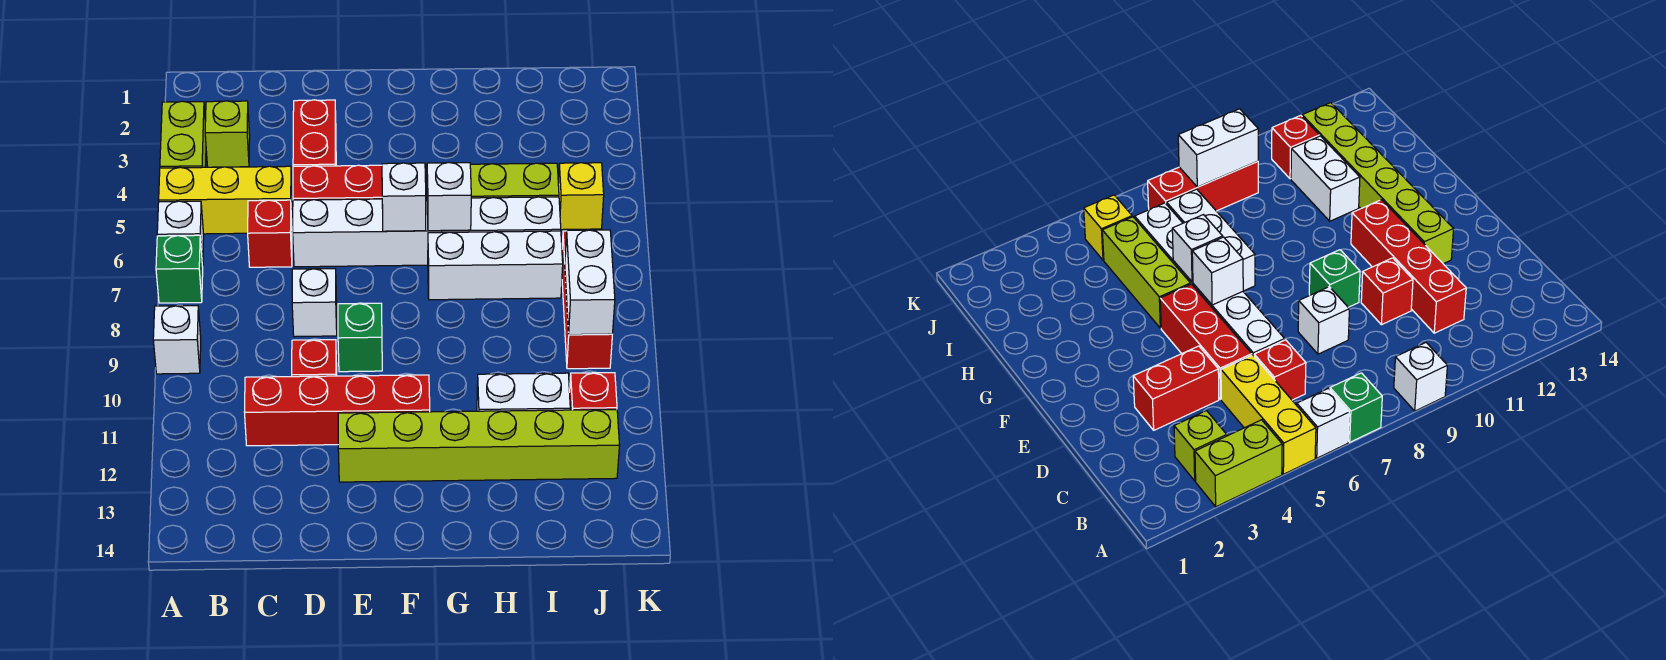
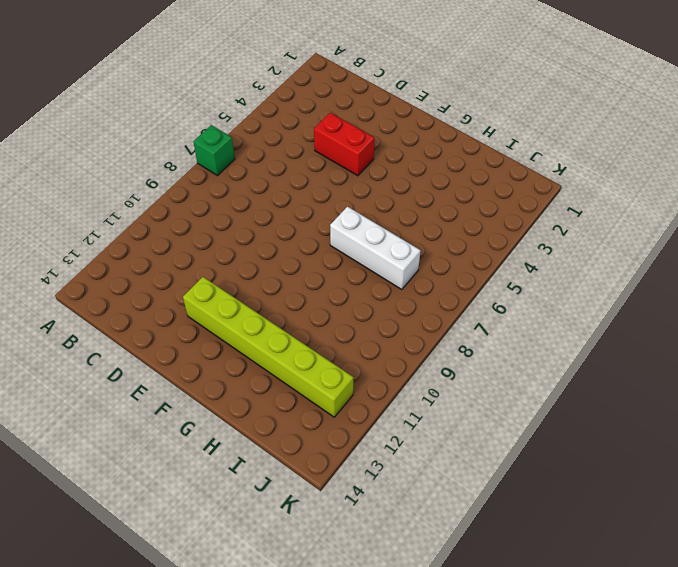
red 1x2 brick [314,113,375,176] -> red 1x2 brick turned to [293,100,336,166]
none -> lime 1x2 brick [160,101,206,168]
none -> yellow 1x3 brick [159,166,292,234]
none -> white 1x1 brick [157,201,204,266]

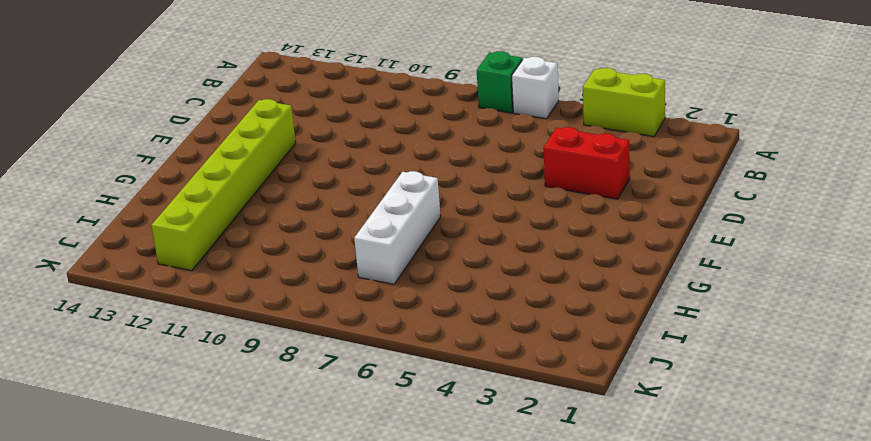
none -> yellow 1x3 brick [159,166,292,234]
none -> white 1x1 brick [153,306,201,374]
none -> lime 1x1 brick [205,101,250,167]

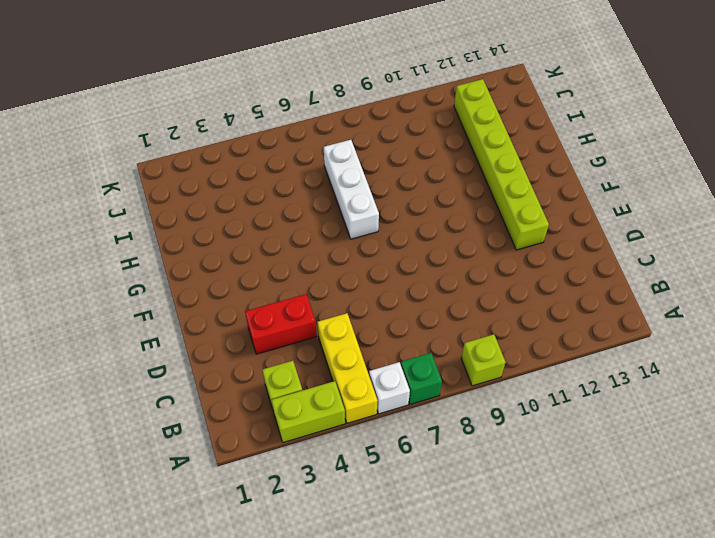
lime 1x1 brick [461,334,506,386] -> white 1x1 brick [153,306,201,374]
none -> red 1x1 brick [248,200,292,267]
none -> red 1x4 brick [245,375,430,446]
none -> red 1x3 brick [293,165,382,200]

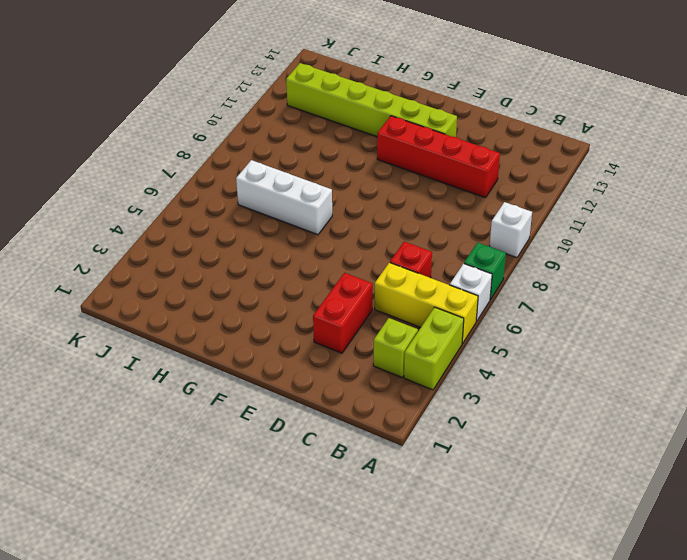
none -> red 1x3 brick [293,165,382,200]
none -> white 1x6 brick [293,197,561,267]
none -> white 1x1 brick [292,269,337,337]

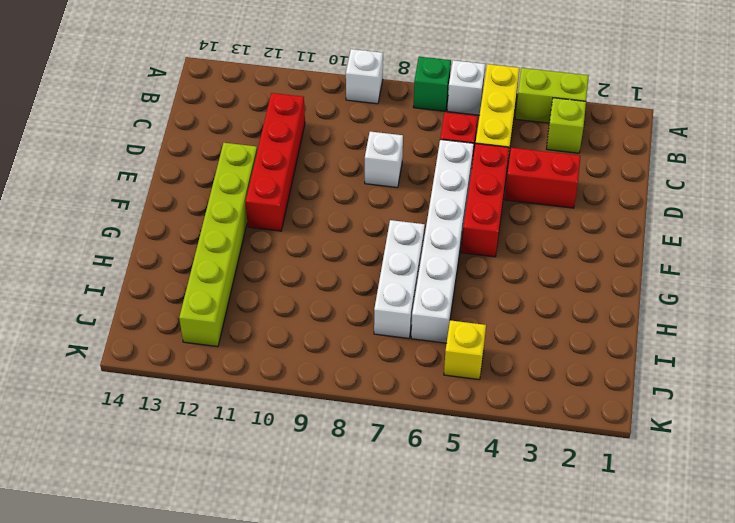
none -> red 1x1 brick [292,340,337,377]
none -> green 1x1 brick [338,303,382,372]
none -> lime 1x3 brick [426,163,559,198]

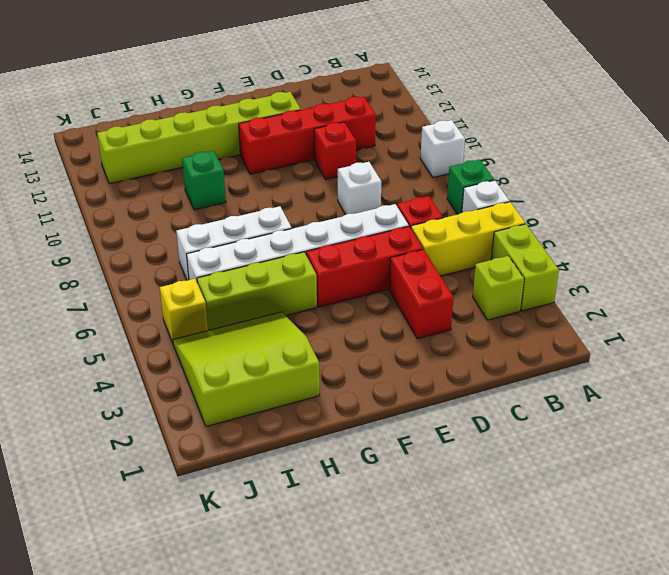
lime 3x3 slope [173,312,320,426] -> none
green 1x1 brick [182,151,226,210] -> green 1x1 brick moved to [338,303,382,372]
none -> white 1x2 brick [477,373,570,411]
none -> red 1x3 brick [562,231,612,369]
none -> red 1x1 brick [570,373,617,410]

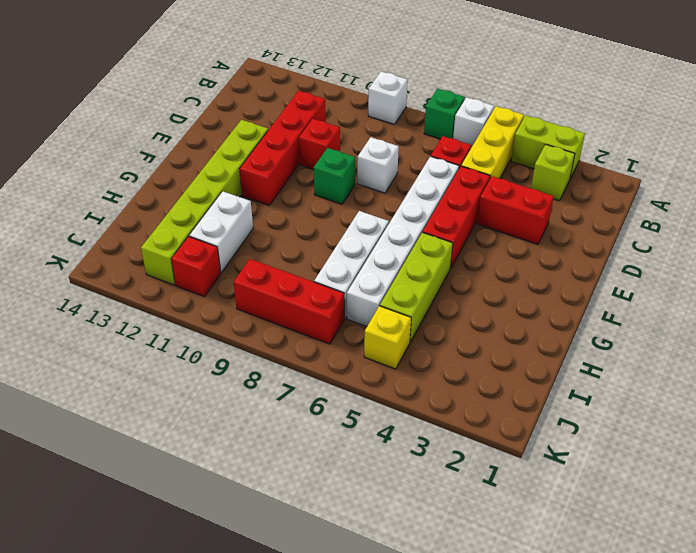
none -> white 1x1 brick [382,163,426,231]
none -> white 1x1 brick [427,163,471,231]
none -> white 1x2 brick [565,230,615,335]

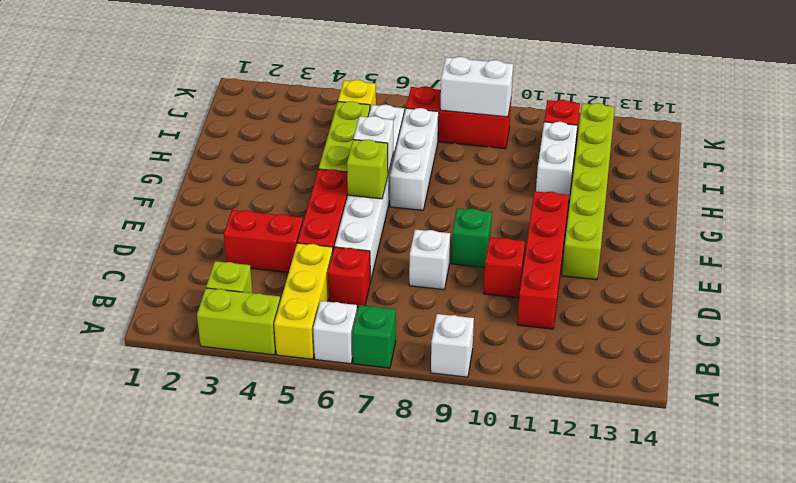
lime 1x1 brick [347,140,388,199] -> white 1x1 brick [382,163,426,231]

